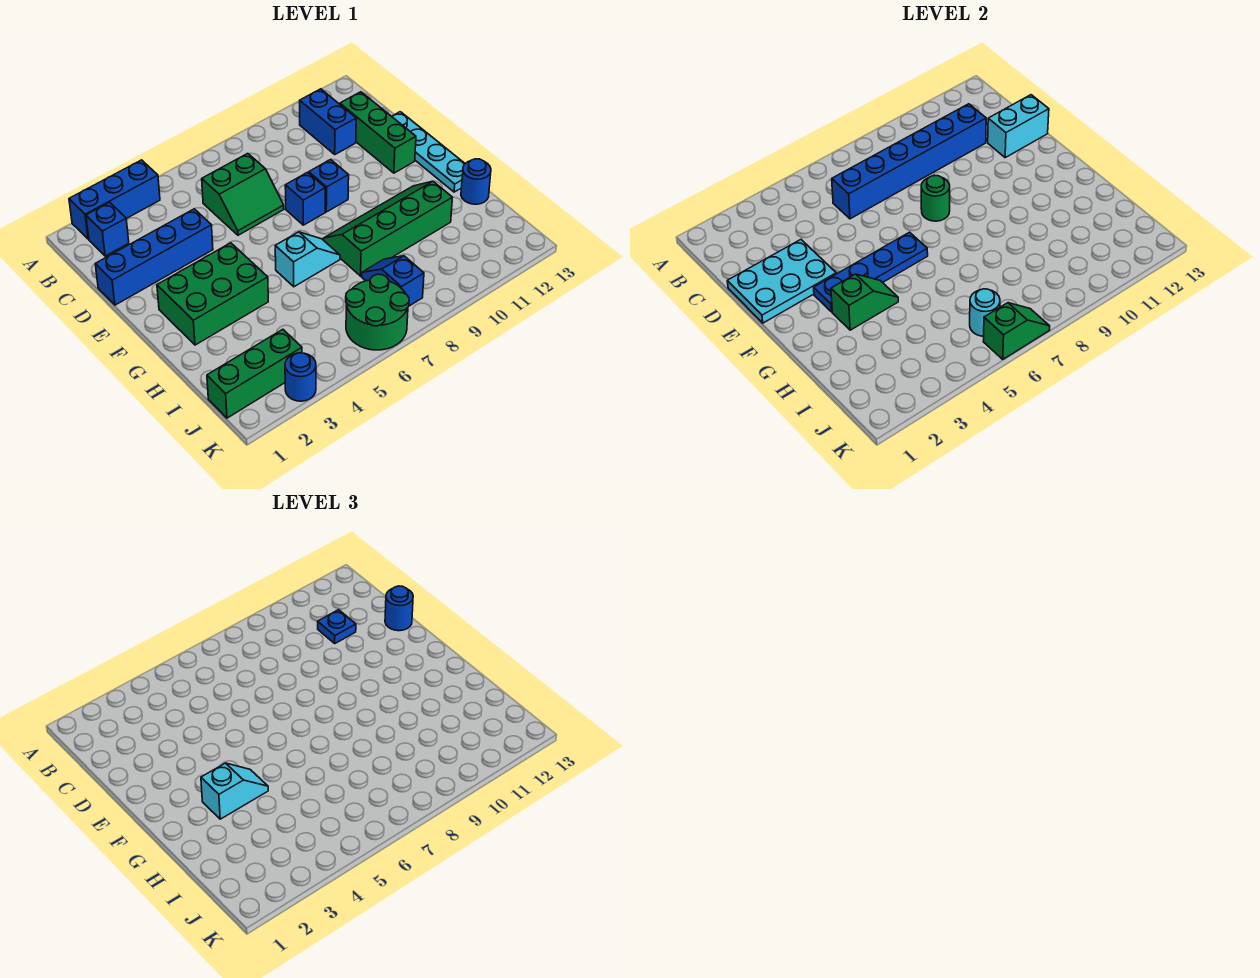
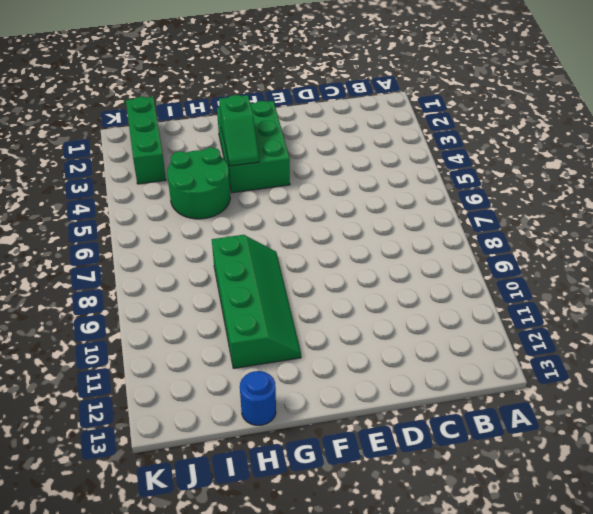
green 2x2 round brick [167,147,230,219] -> green 2x2 round brick moved to [346,274,409,350]
none -> blue 1x3 brick [69,160,160,239]
none -> blue 1x1 brick [86,202,129,256]
none -> blue 1x2 brick [300,89,356,154]

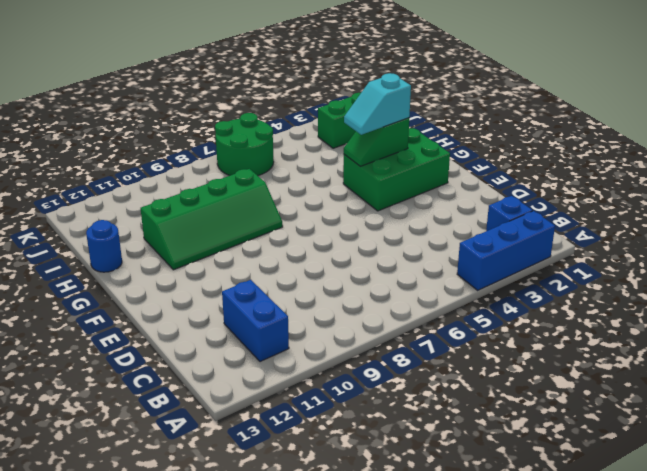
none -> green 2x2 slope [202,153,284,235]
none -> green 1x3 brick [340,92,416,173]
none -> blue 1x4 brick [95,209,213,305]

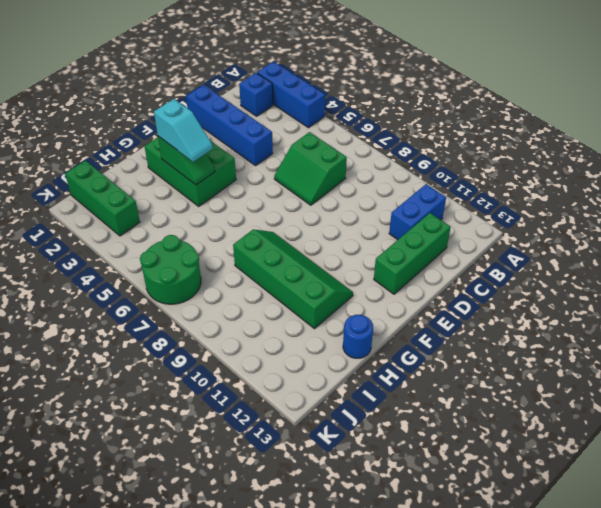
none -> cyan 1x4 plate [392,112,465,192]
none -> blue 1x1 brick [285,172,325,225]
none -> blue 1x1 brick [309,160,349,212]

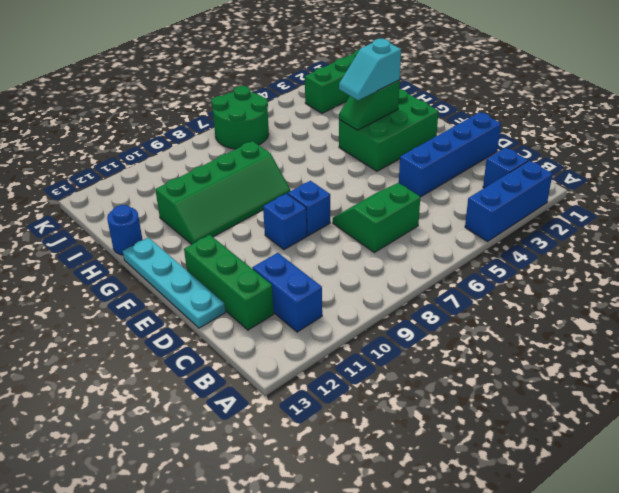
none -> cyan 1x2 slope [275,232,340,287]
none -> blue 1x2 slope [361,256,424,306]
none -> blue 1x1 round brick [285,353,316,401]

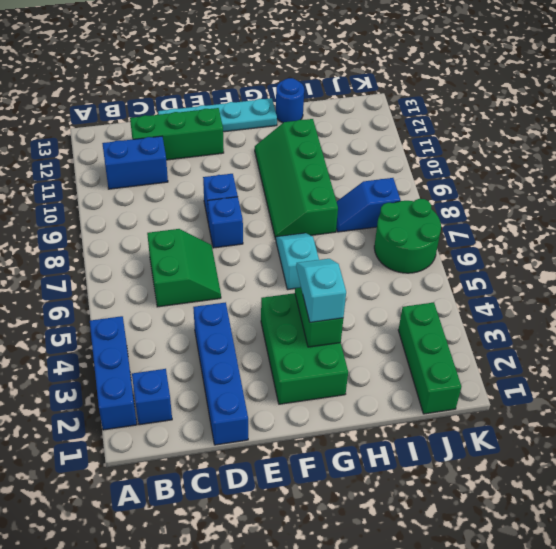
none -> blue 1x1 round brick [285,353,316,401]
none -> blue 1x6 brick [832,104,986,219]
none -> cyan 2x3 plate [727,240,836,323]

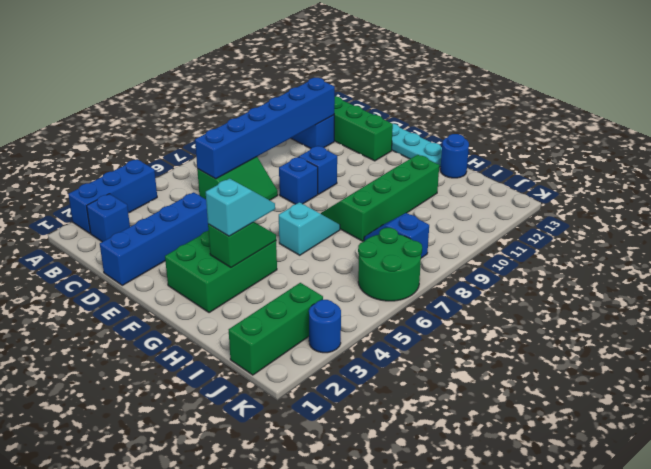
none -> cyan 2x3 plate [727,240,836,323]
none -> cyan 1x2 brick [988,95,1049,157]
none -> green 1x1 round brick [921,175,950,221]

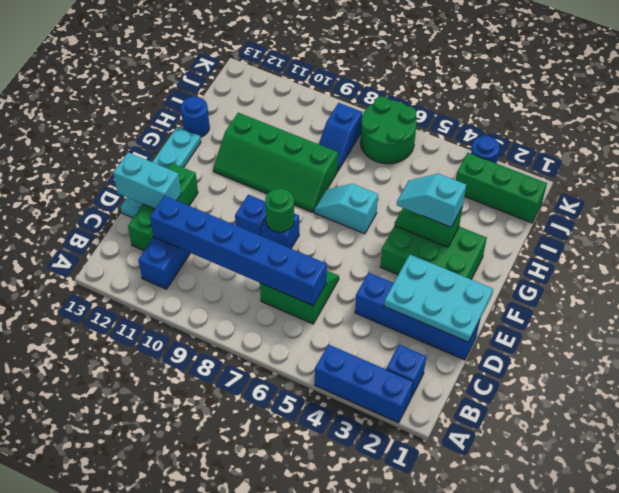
none -> blue 1x4 plate [814,232,928,312]
none -> cyan 1x1 round brick [970,289,1000,336]
none -> green 1x2 slope [983,303,1050,359]

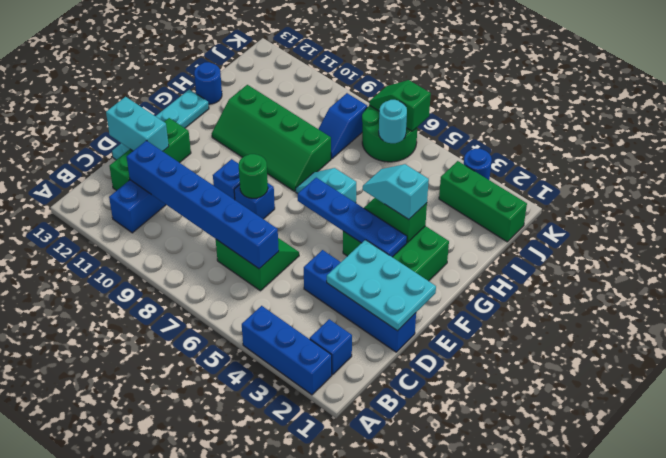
none -> blue 1x1 plate [318,610,356,643]
none -> blue 1x1 round brick [385,586,413,631]

